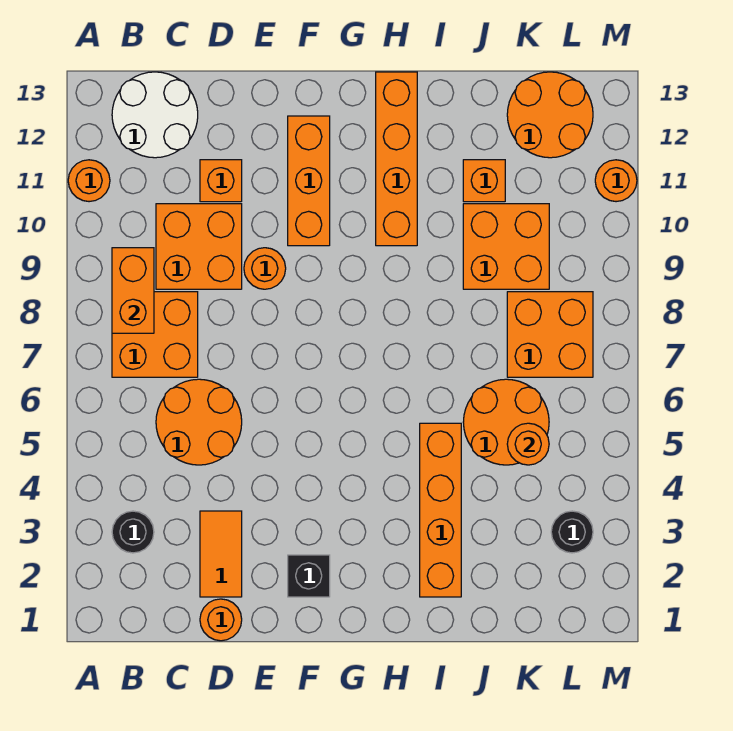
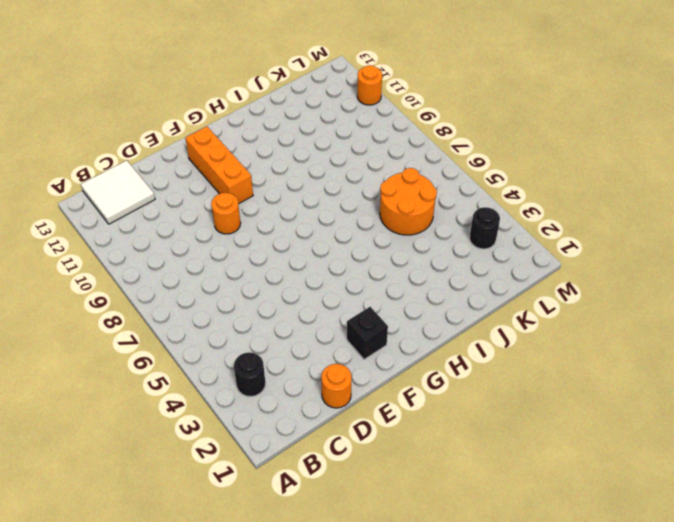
white 2x2 tile [81,160,155,224] -> white 2x2 round brick [112,72,198,158]
none -> orange 1x1 round brick [68,160,110,202]
none -> orange 2x2 brick [112,292,198,377]
none -> orange 2x2 round brick [156,379,242,465]

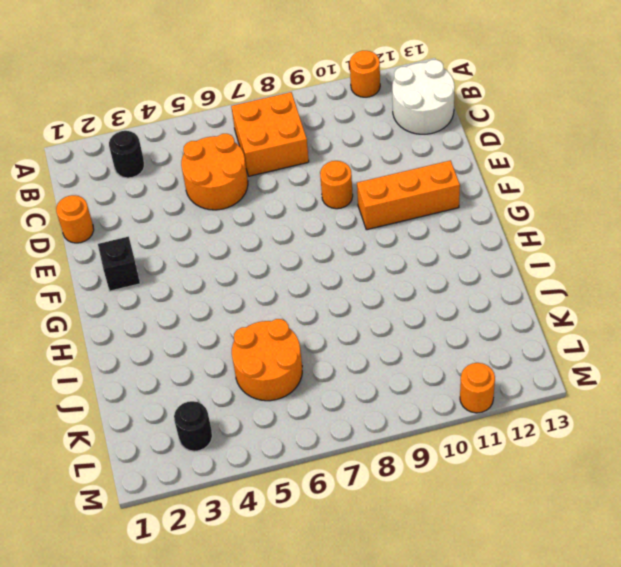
none -> orange 2x2 brick [156,204,242,289]
none -> orange 1x2 tile [200,511,242,597]
none -> orange 1x1 brick [200,160,242,202]

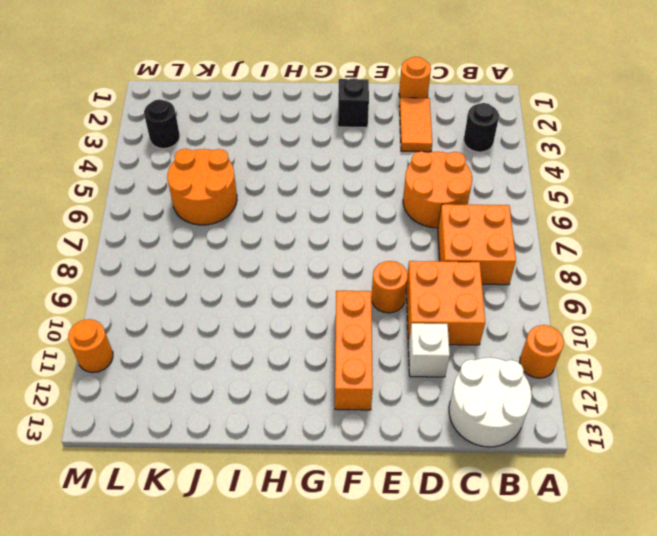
white 1x1 brick [408,323,450,377] -> orange 1x1 brick [200,160,242,202]
none -> orange 1x4 brick [376,72,417,246]
none -> orange 1x4 brick [420,423,461,597]
none -> orange 2x2 brick [463,204,549,289]

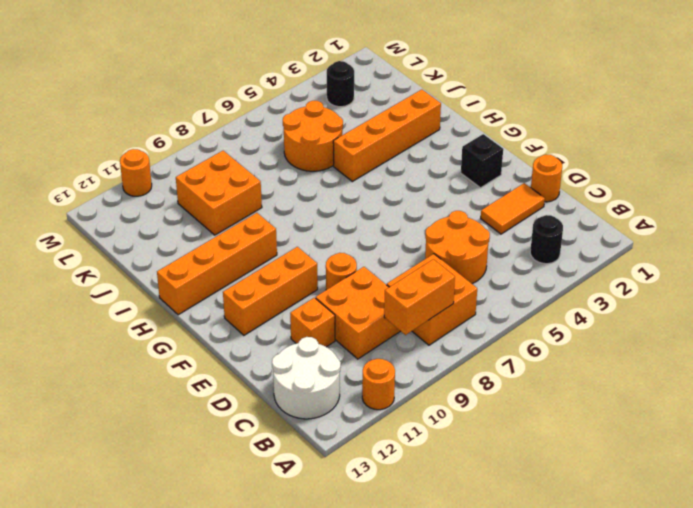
none -> orange 1x1 brick [463,160,505,202]
none -> orange 2x2 brick [507,292,593,377]
none -> orange 2x2 round brick [507,72,593,158]

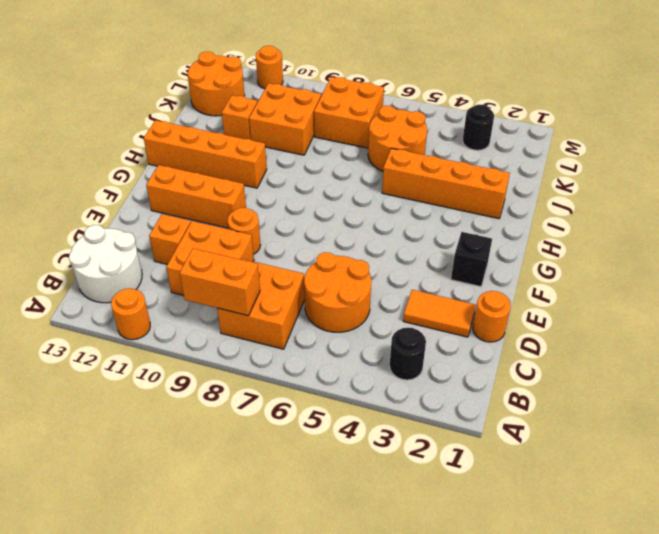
none -> orange 1x1 round brick [507,423,549,465]

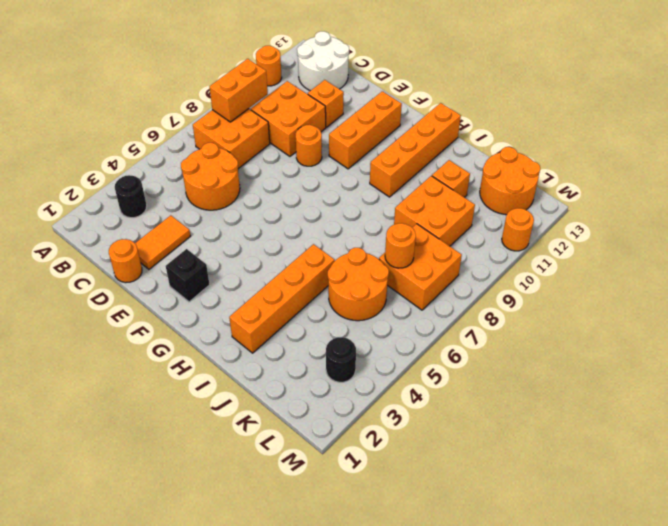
orange 1x1 round brick [385,223,416,268] -> orange 1x1 round brick moved to [507,423,549,465]

